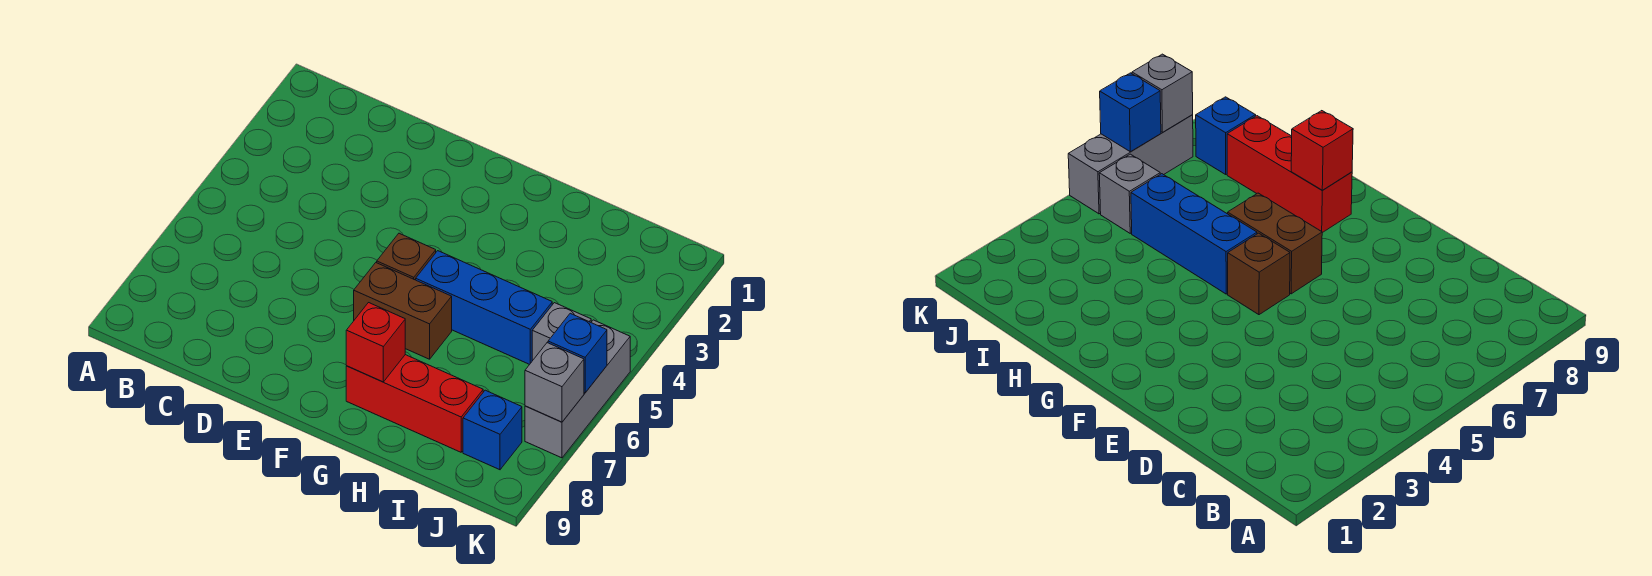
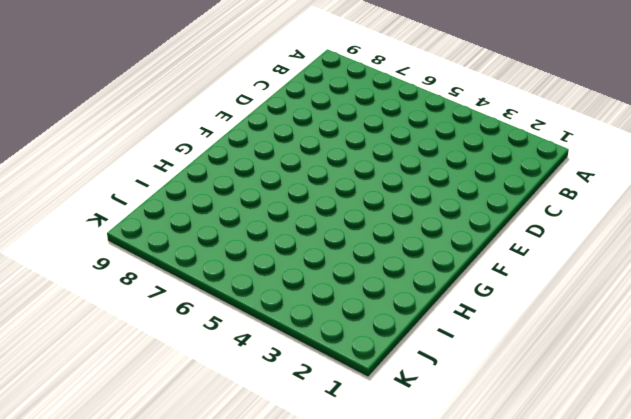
none -> brown 1x1 brick [377,233,436,280]
none -> brown 1x2 brick [354,263,452,359]

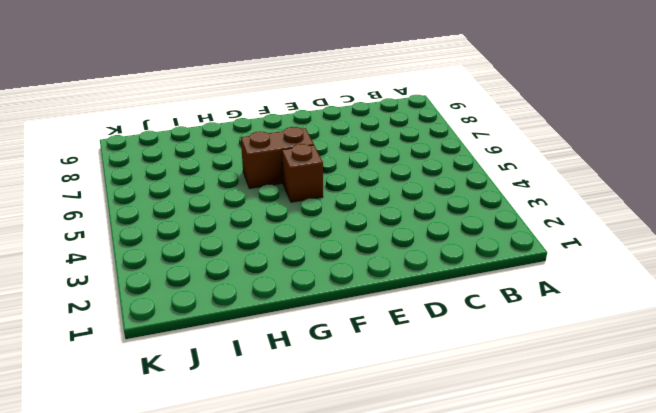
none -> blue 1x3 brick [416,251,552,365]
none -> red 1x3 brick [346,355,483,452]

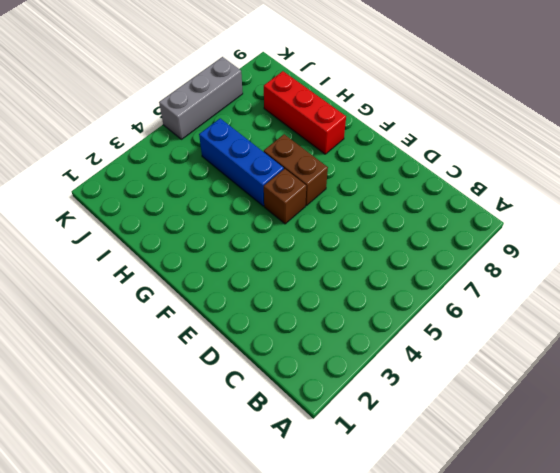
none -> grey 1x1 brick [532,303,591,361]
none -> blue 1x1 brick [463,390,522,470]

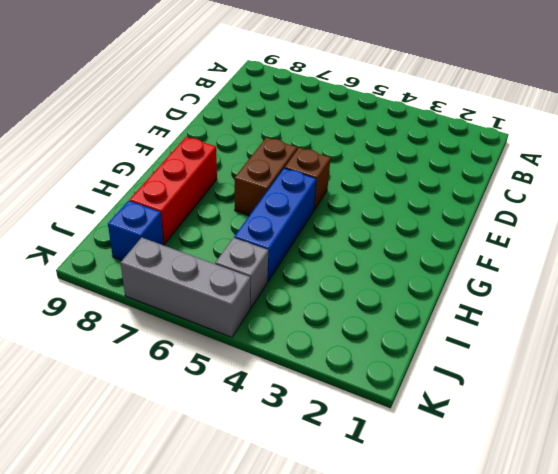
none -> red 1x1 brick [346,303,405,382]
none -> blue 1x1 brick [548,313,607,393]

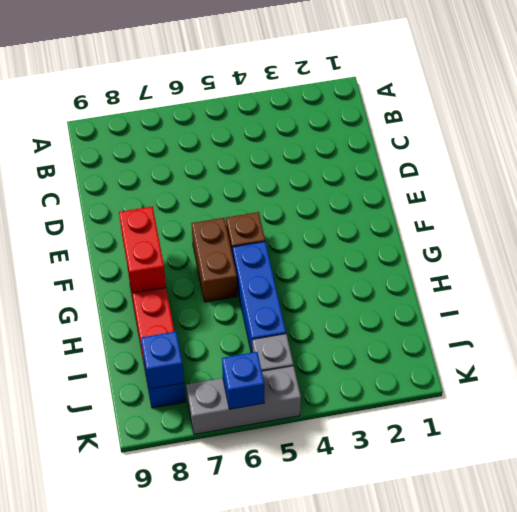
red 1x2 brick [119,206,166,293] -> red 1x1 brick [346,303,405,382]
blue 1x1 brick [141,332,184,389] -> none
none -> grey 1x1 brick [525,343,584,422]

